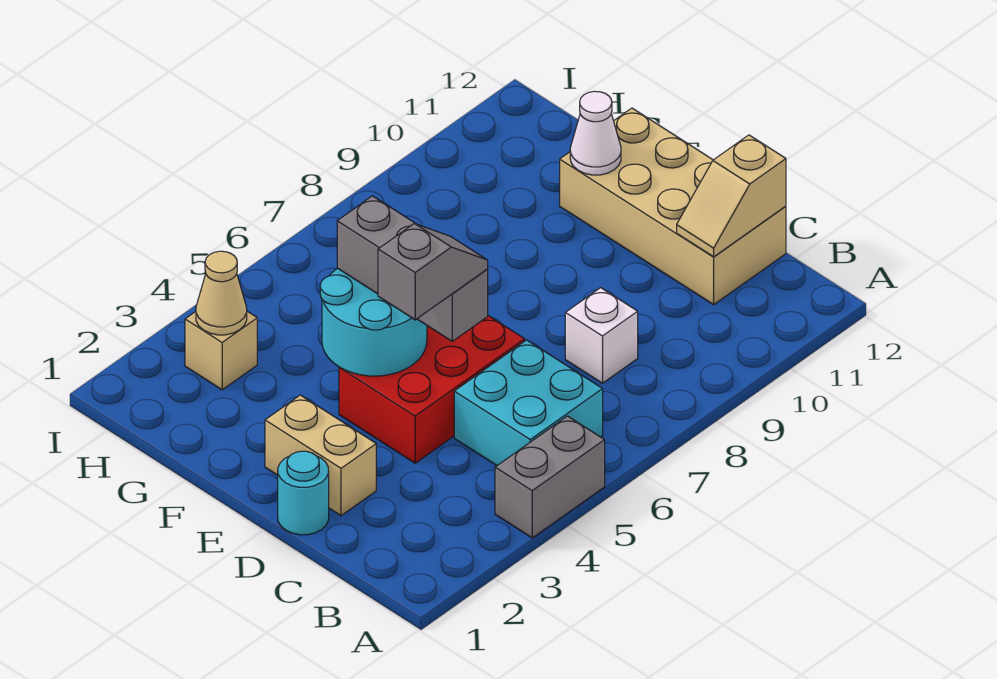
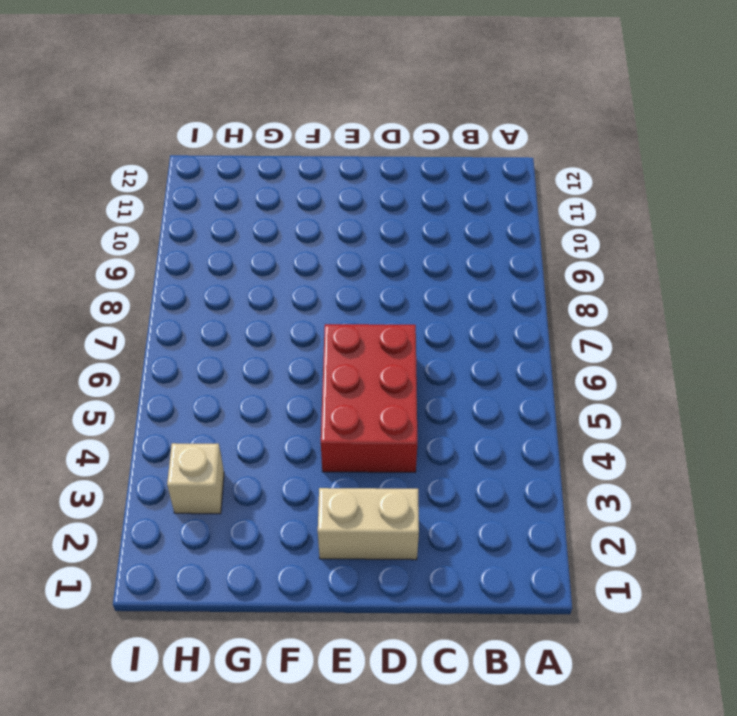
none -> grey 1x2 brick [495,416,605,538]
none -> cyan 2x2 brick [454,340,603,465]
none -> white 1x1 brick [565,288,638,383]

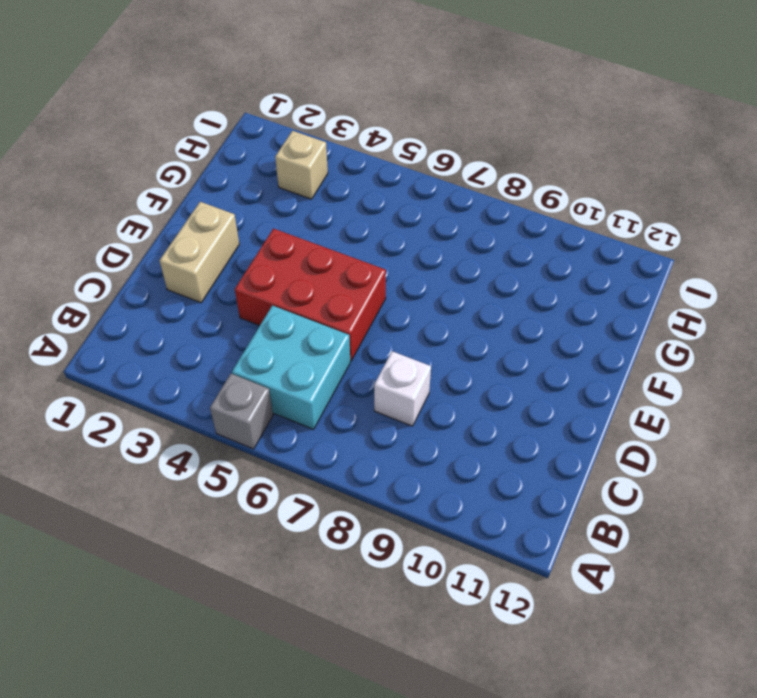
grey 1x1 brick [210,374,273,449] -> grey 1x2 brick [495,416,605,538]
none -> tan 2x4 brick [560,108,786,305]
none -> cyan 1x1 round brick [278,451,329,535]
none -> tan 1x2 slope [677,135,786,257]

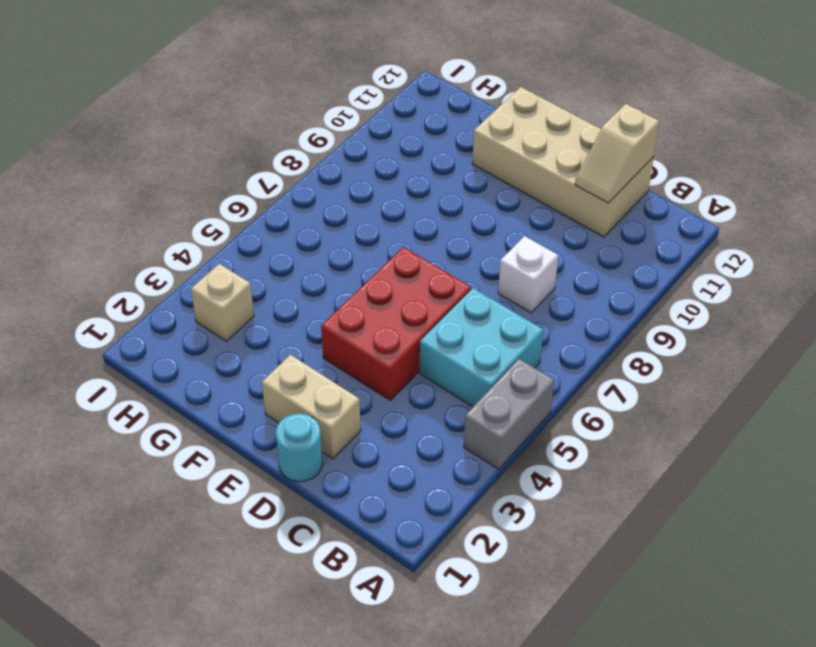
none -> cyan 2x2 round brick [320,268,427,376]
none -> white 1x1 cone [570,91,621,175]
none -> tan 1x1 cone [196,251,247,335]

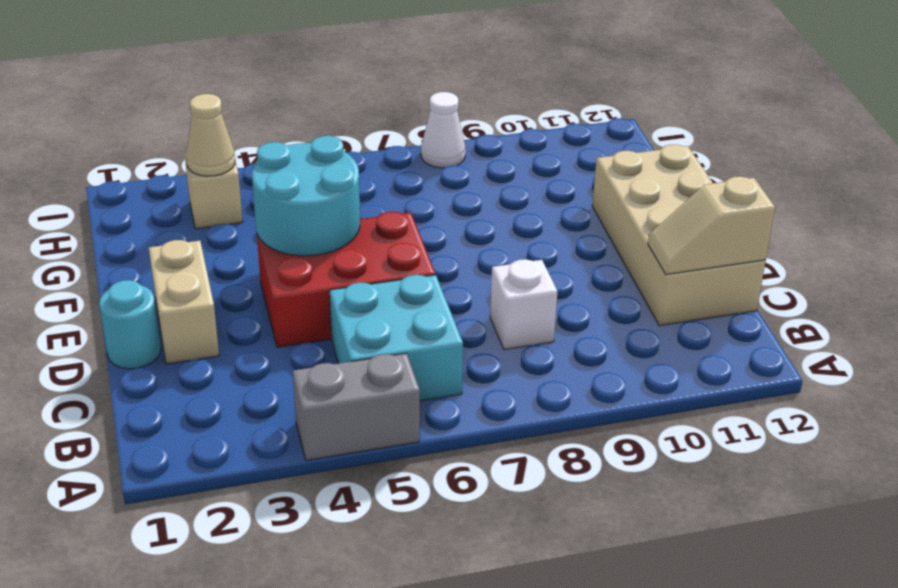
white 1x1 cone [421,92,466,168] -> white 1x1 cone moved to [570,91,621,175]
none -> grey 1x3 brick [337,196,488,341]
none -> grey 1x2 slope [378,224,488,320]

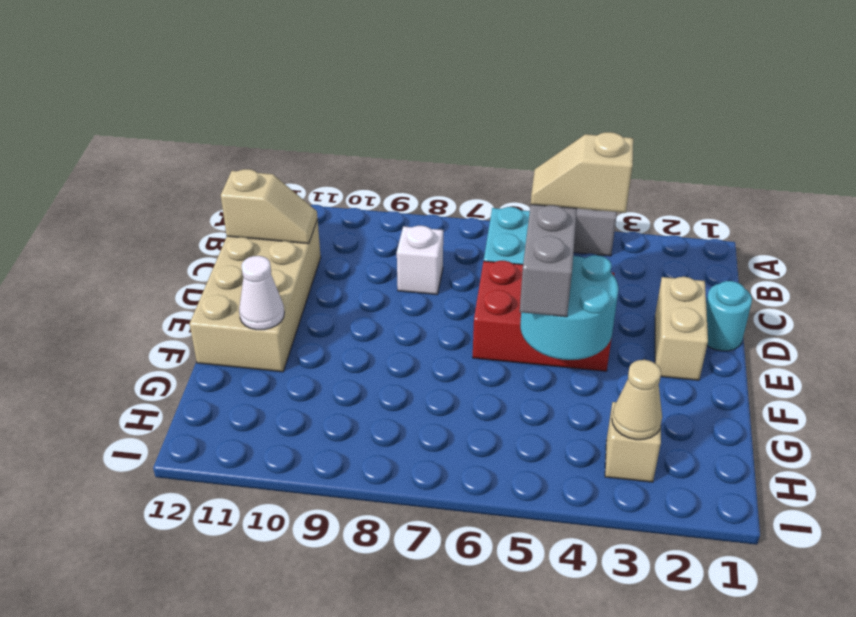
tan 1x2 slope [531,132,633,213] -> grey 1x2 slope [378,224,488,320]

